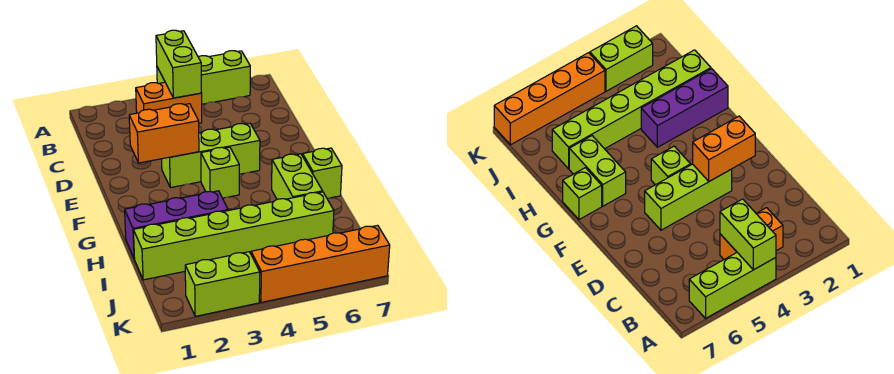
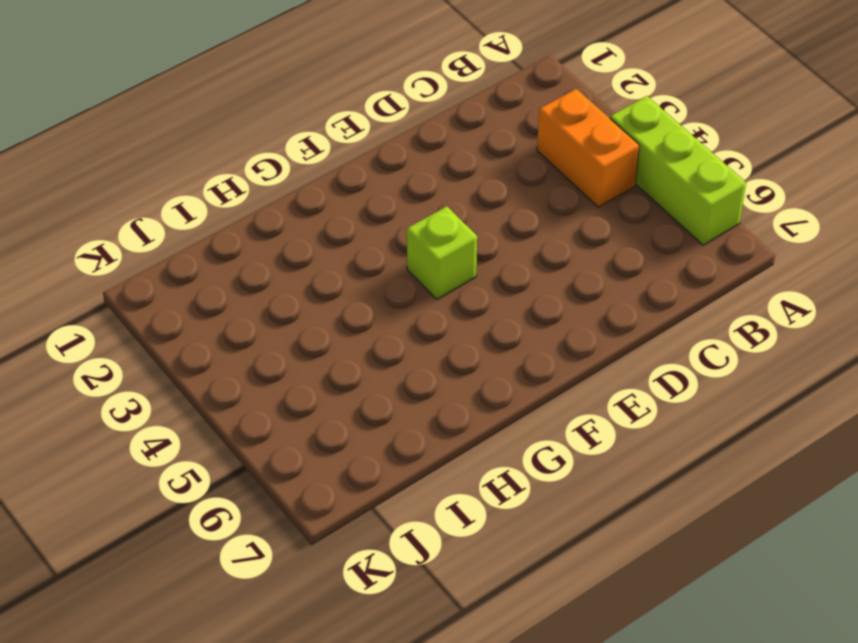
none -> lime 1x3 brick [162,124,260,188]
none -> lime 1x2 brick [272,154,323,199]
none -> lime 1x1 brick [303,148,342,198]

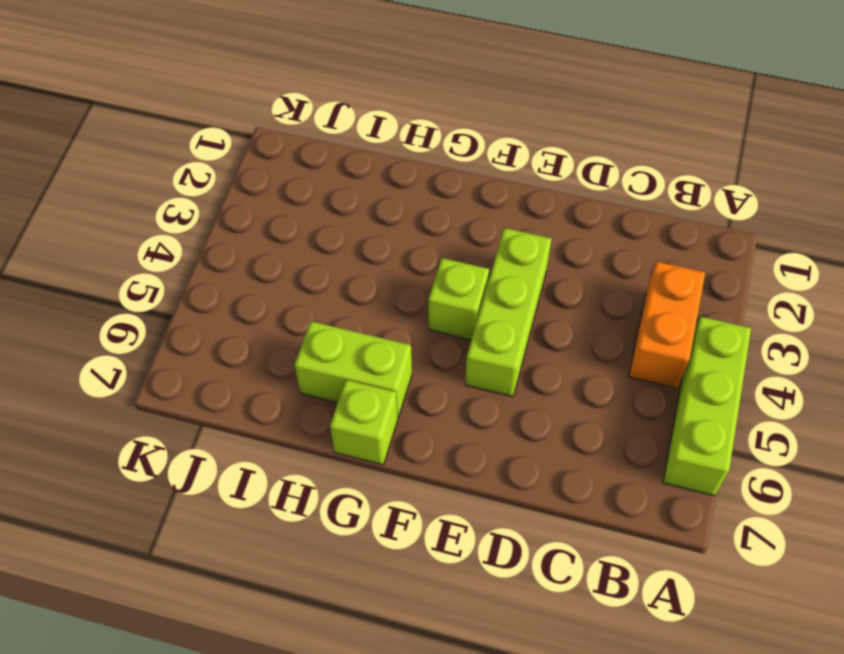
none -> purple 1x3 brick [125,191,228,259]
none -> lime 1x6 brick [133,192,334,280]
none -> lime 1x2 brick [185,252,260,316]

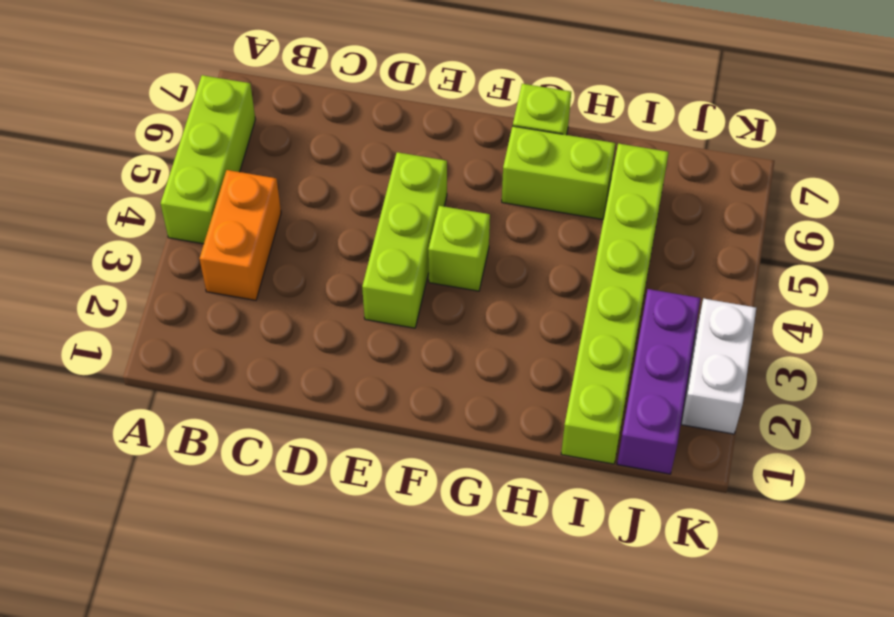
purple 1x3 brick [617,289,700,474] -> purple 1x3 brick moved to [125,191,228,259]
white 1x2 brick [681,299,756,434] -> lime 1x2 brick [185,252,260,316]
none -> orange 1x4 brick [251,225,390,302]
none -> lime 1x2 brick [156,30,202,98]
none -> orange 1x2 brick [129,104,199,163]

